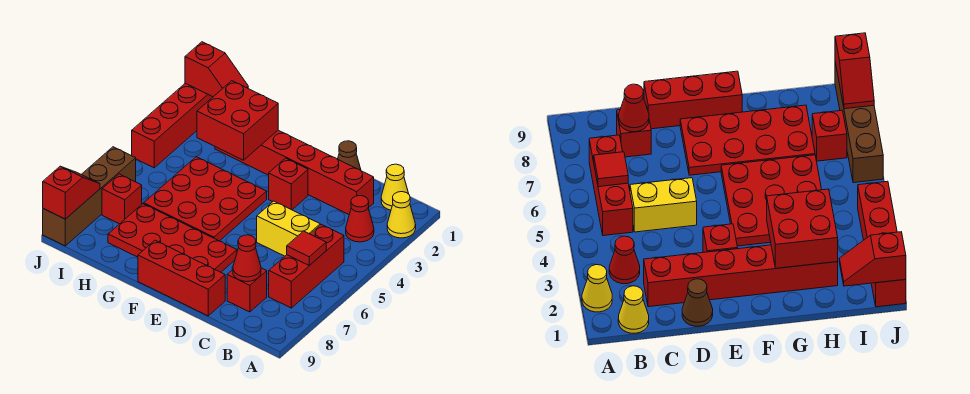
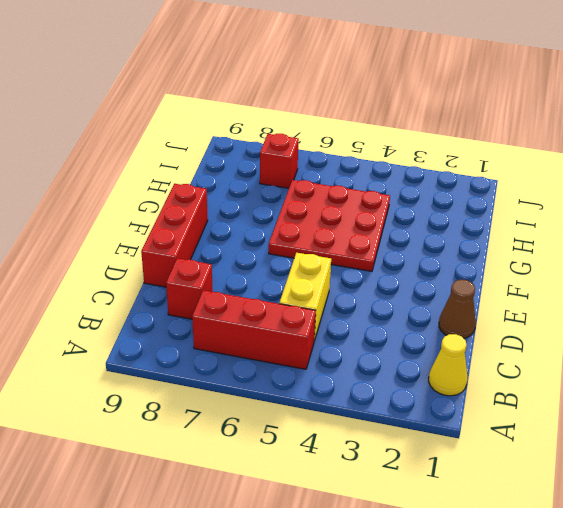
none -> yellow 1x1 cone [387,192,416,238]
none -> red 1x1 cone [346,196,374,242]
none -> red 1x6 brick [215,130,374,214]

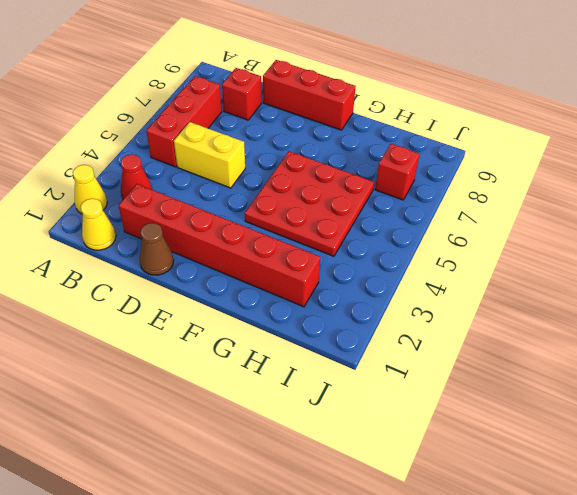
none -> red 1x1 brick [269,158,308,210]
none -> red 2x4 plate [108,204,237,272]
none -> red 1x4 brick [132,83,212,168]

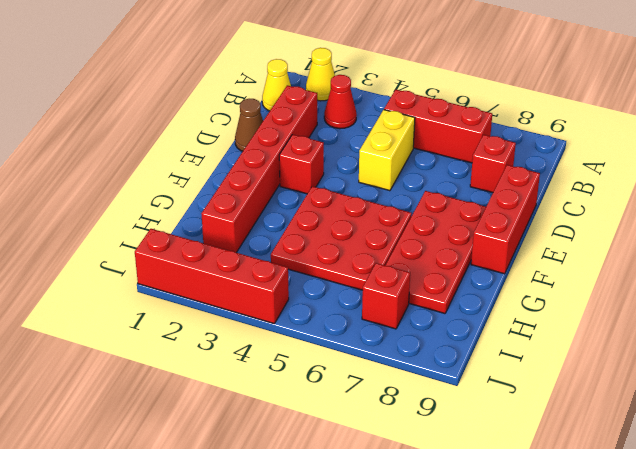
none -> brown 1x4 brick [43,147,136,246]
none -> red 1x1 tile [287,231,326,265]
none -> red 1x1 cone [233,235,261,282]

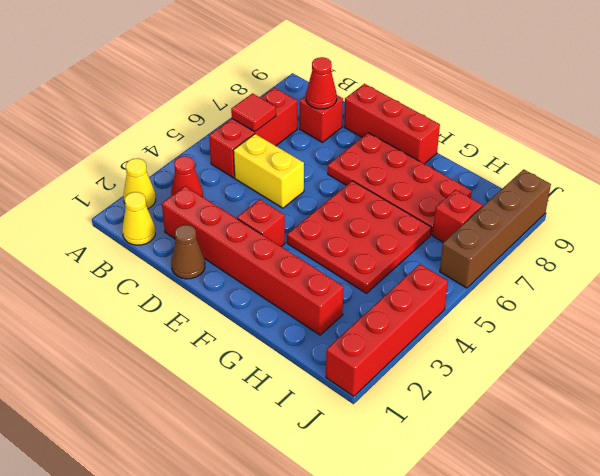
none -> red 2x2 brick [197,81,278,160]
none -> red 1x2 slope [185,42,248,97]
none -> red 1x2 slope [43,166,100,219]

